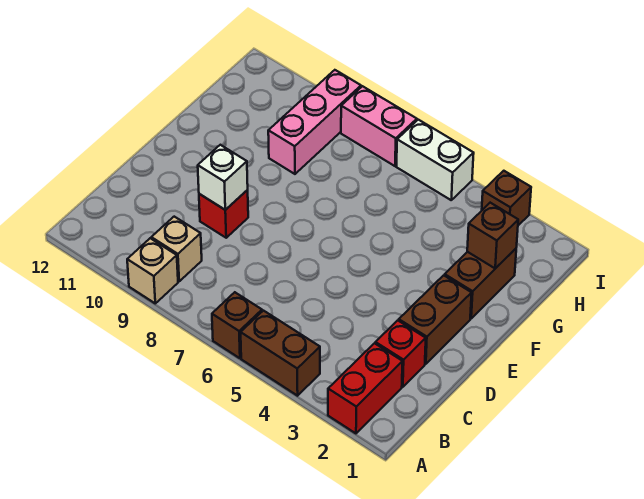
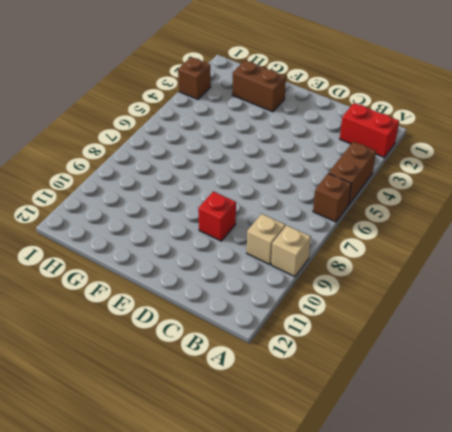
none -> red 1x1 brick [375,320,426,387]
none -> brown 1x2 brick [399,275,472,364]
none -> pink 1x3 brick [268,70,361,174]

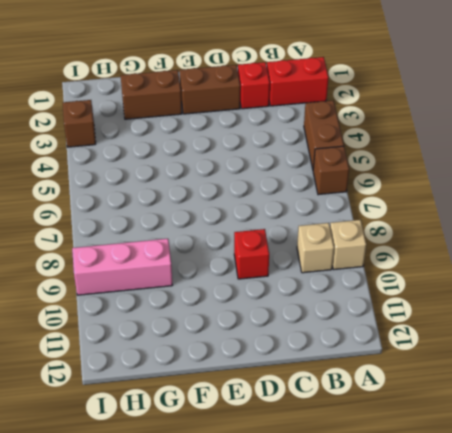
none -> white 1x2 brick [396,120,474,200]
none -> pink 1x2 brick [341,86,417,166]
none -> white 1x1 brick [198,145,248,210]

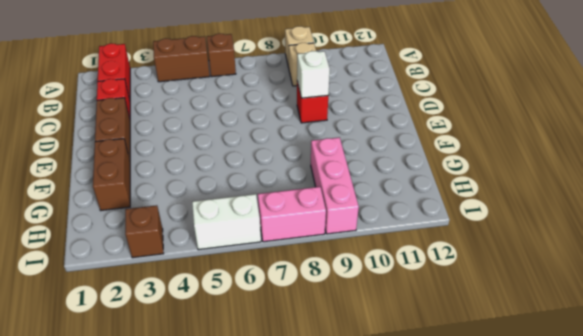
none -> brown 1x1 brick [467,203,518,268]

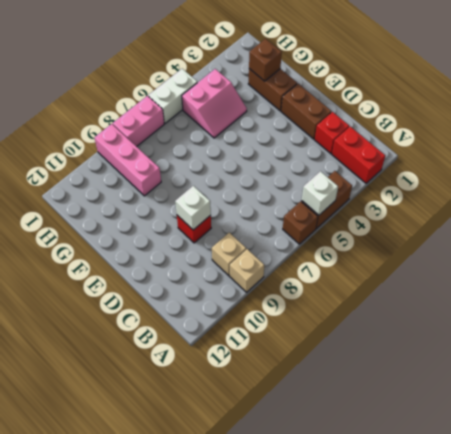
white 1x1 brick [302,171,338,215] -> none
pink 2x2 slope [182,69,247,138] -> none
none -> brown 1x1 brick [482,171,531,225]

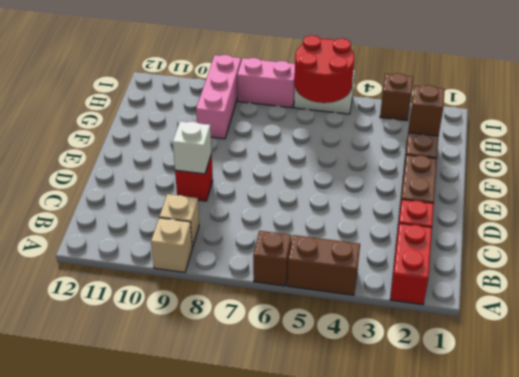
red 2x2 round brick [295,35,354,103] -> none

